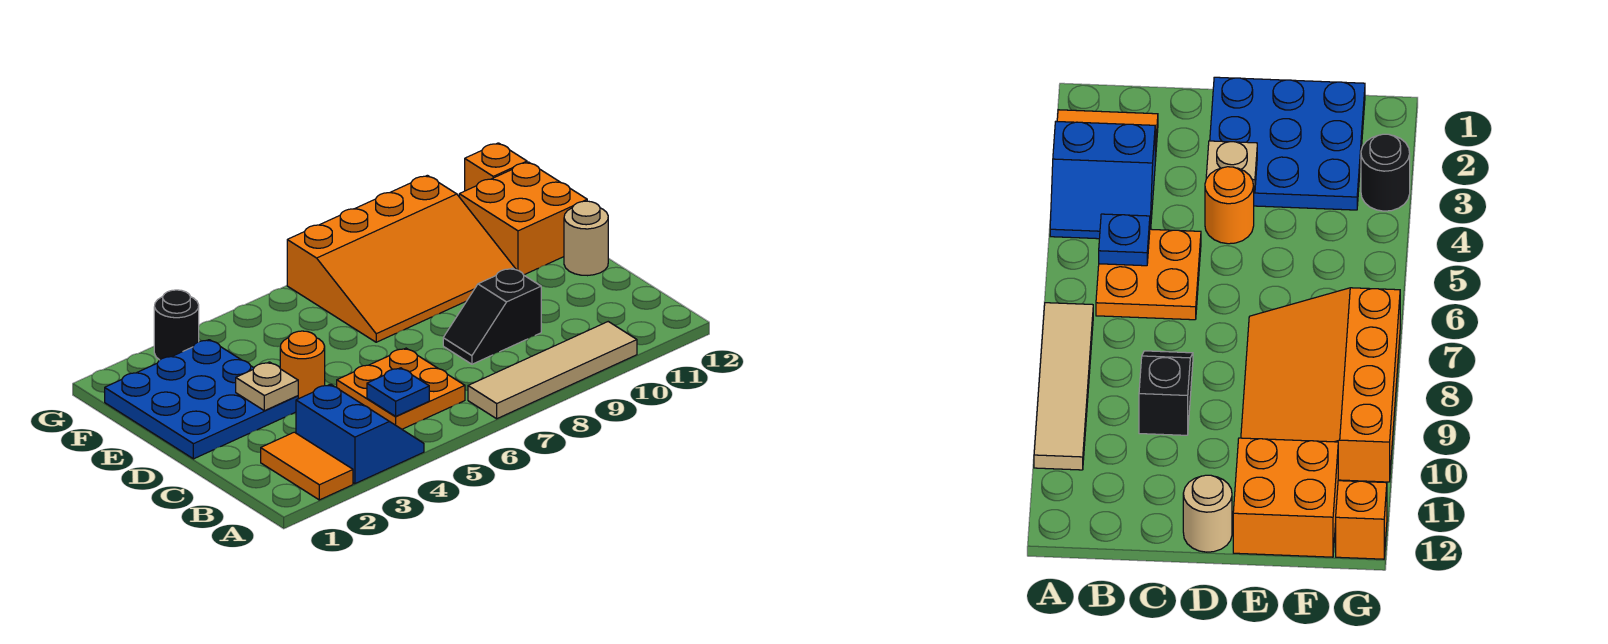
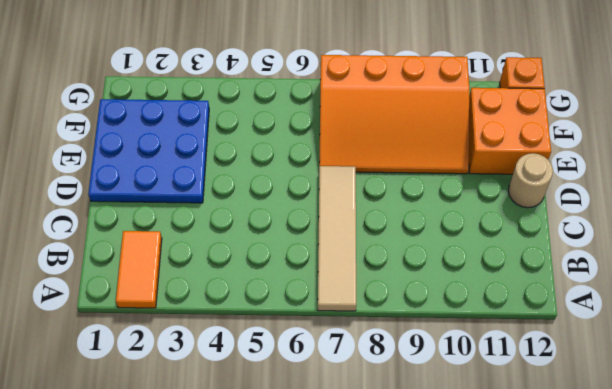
tan 1x4 tile [318,166,356,311] -> tan 1x4 tile turned to [468,322,637,419]
none -> blue 2x2 slope [296,384,424,484]
none -> orange 2x2 plate [337,348,465,429]
none -> black 1x2 slope [443,268,541,364]

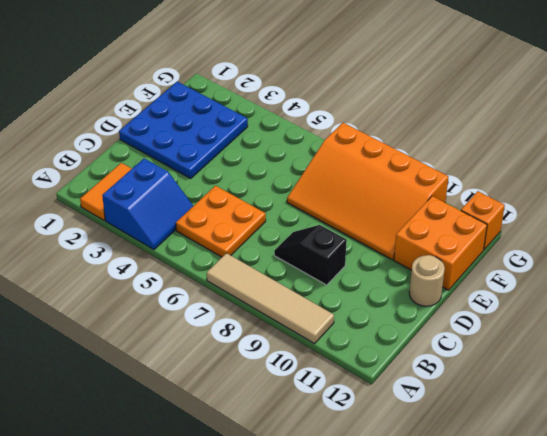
none -> orange 1x1 round brick [280,331,325,399]
none -> black 1x1 round brick [154,290,199,360]
none -> blue 1x1 plate [367,368,429,417]

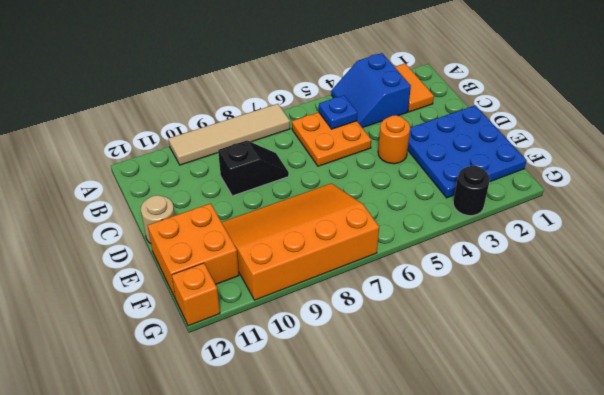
none -> tan 1x1 plate [236,362,298,411]

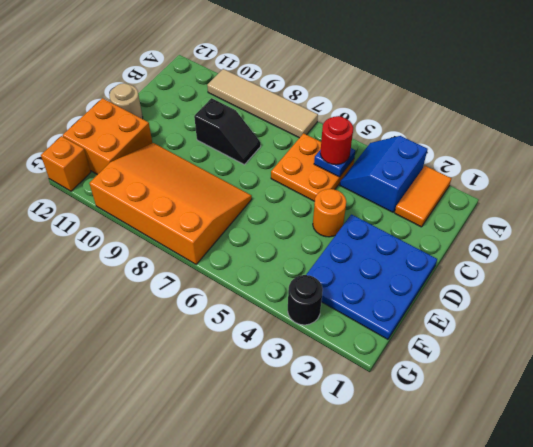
red 1x1 round brick [320,116,353,165] -> none
none -> tan 1x1 plate [236,362,298,411]

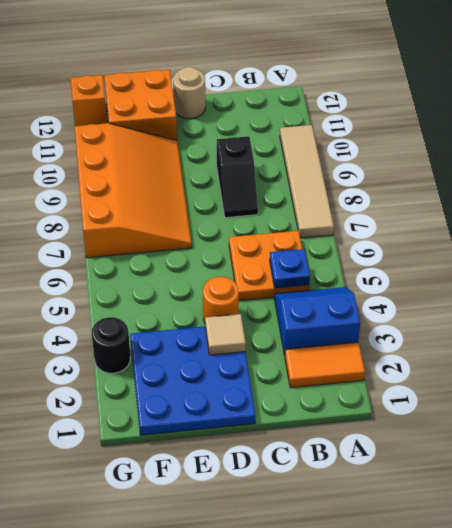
tan 1x1 tile [205,314,246,355] -> tan 1x1 plate [236,362,298,411]

